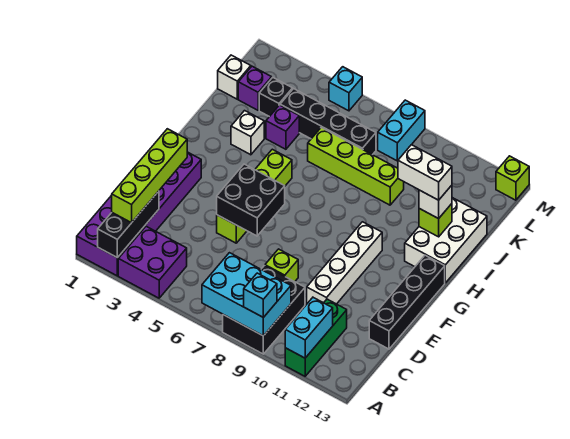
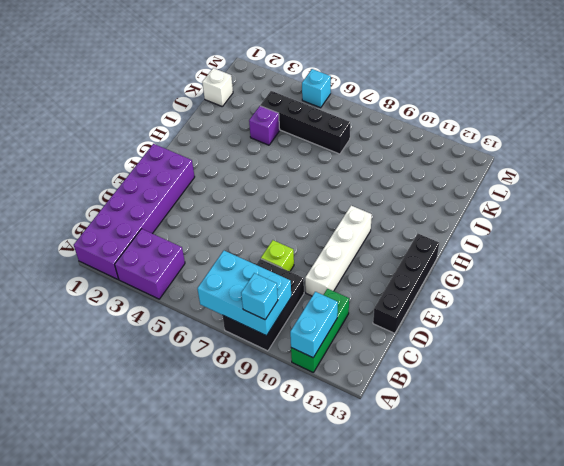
none -> lime 1x4 brick [217,149,292,243]
none -> white 2x3 brick [405,198,487,283]
none -> white 1x1 brick [231,111,264,155]

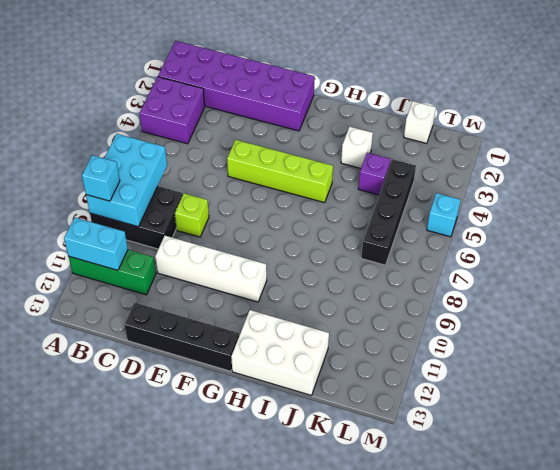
none -> lime 1x4 brick [308,127,404,205]
none -> purple 1x1 brick [238,66,272,110]
none -> black 1x1 brick [259,78,293,117]

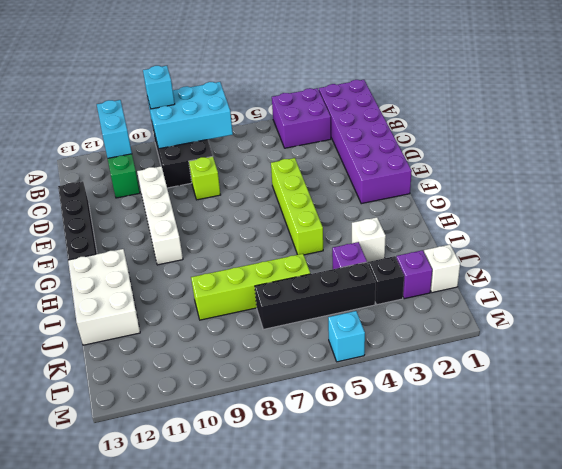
none -> cyan 1x2 brick [378,100,425,161]
none -> lime 1x1 brick [496,156,529,200]
none -> black 1x3 brick [98,191,159,258]

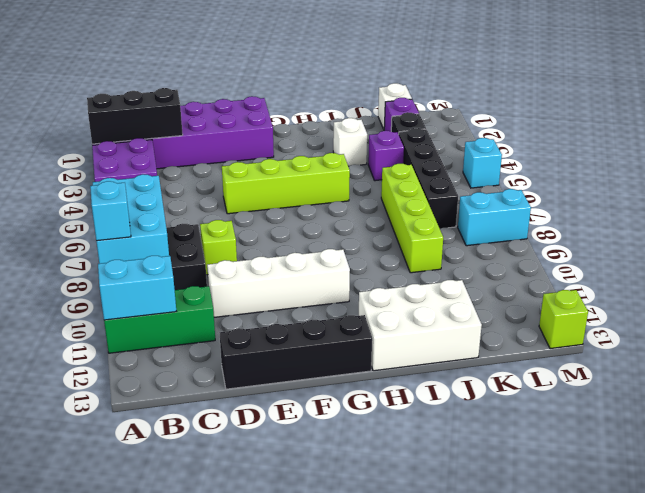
none -> black 2x2 brick [217,164,285,236]
none -> lime 1x1 brick [419,204,452,237]
none -> lime 1x4 brick [112,129,187,223]

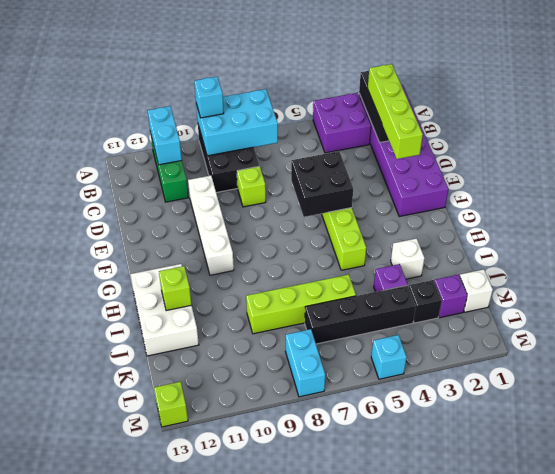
none -> black 1x4 brick [369,255,445,349]
none -> white 1x1 brick [419,185,452,219]
none -> white 1x2 brick [398,145,452,200]

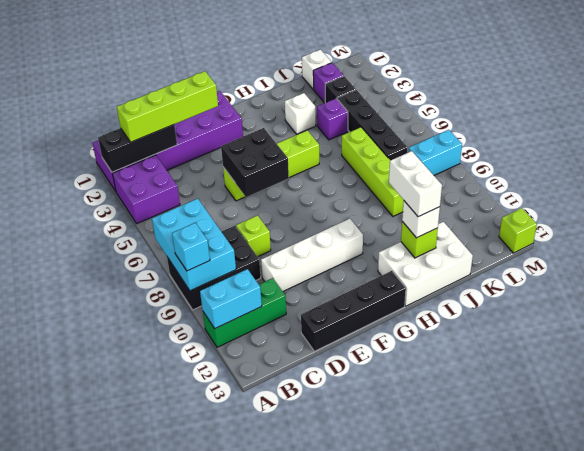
none -> cyan 1x1 brick [329,67,362,111]

